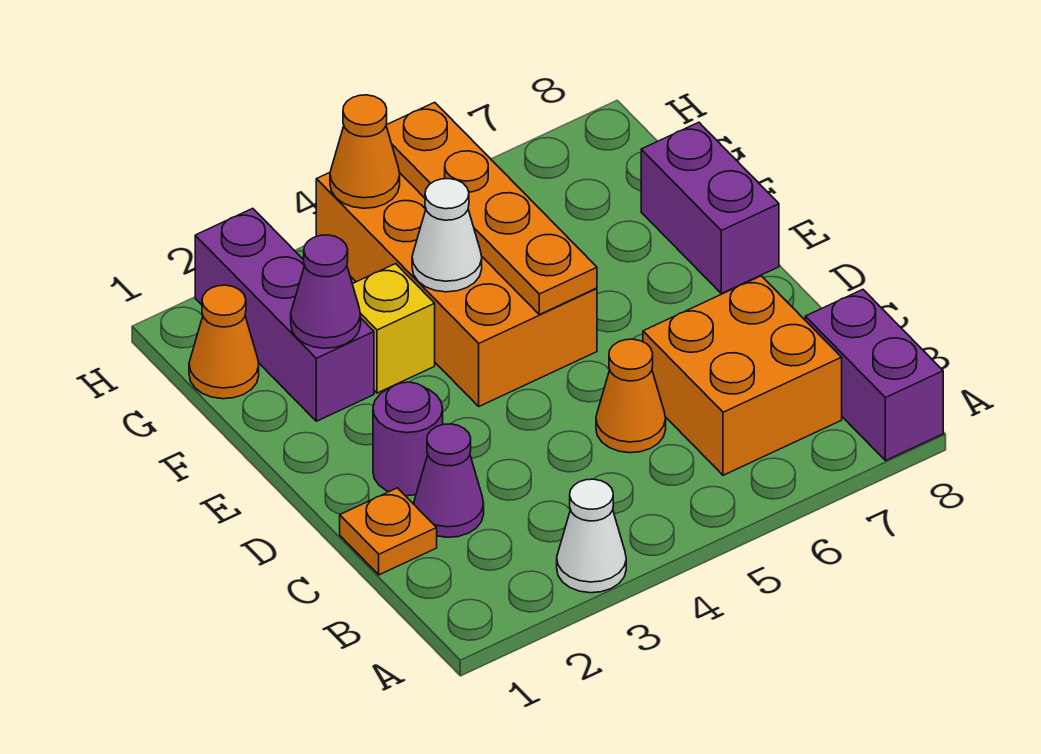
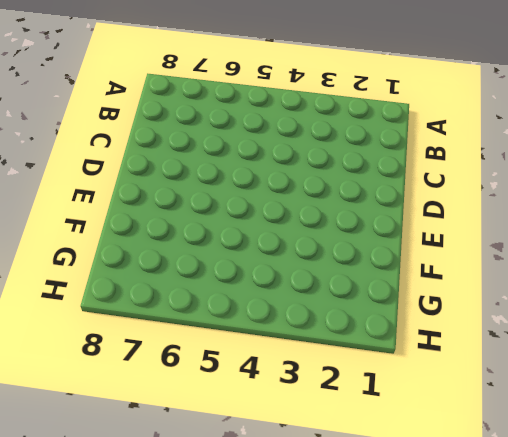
none -> white 1x1 cone [557,479,626,593]
none -> purple 1x2 brick [805,290,943,461]
none -> orange 2x2 brick [643,276,842,475]

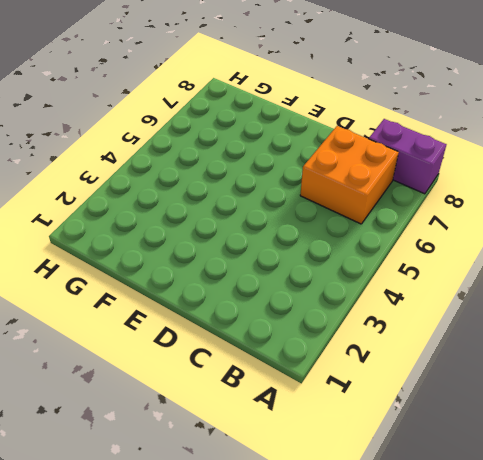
none -> white 1x1 cone [557,479,626,593]
none -> orange 1x1 plate [340,488,437,575]
none -> purple 1x1 cone [414,424,484,537]

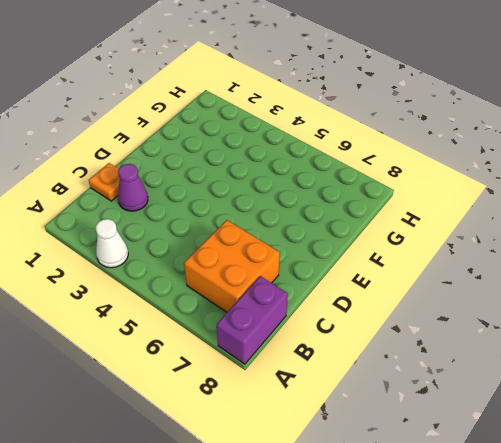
none -> orange 1x1 cone [596,339,666,453]
none -> purple 1x1 round brick [373,382,443,496]
none -> orange 2x4 brick [316,173,597,406]

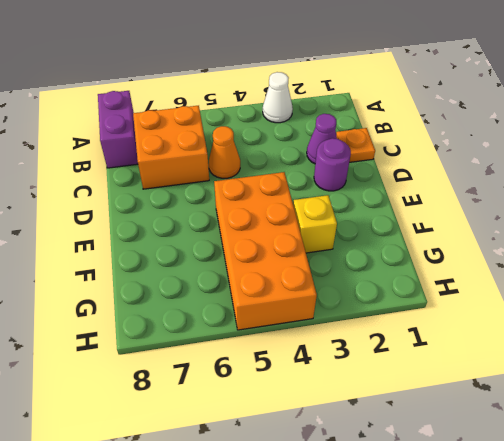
none -> purple 1x2 brick [641,122,779,293]
none -> purple 1x3 brick [195,208,374,421]
none -> orange 1x1 cone [189,285,259,399]

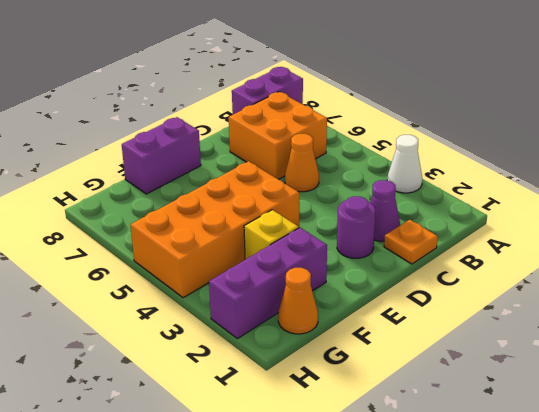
none -> orange 1x4 plate [386,102,597,315]
none -> purple 1x1 cone [291,235,361,348]
none -> white 1x1 cone [412,179,482,292]

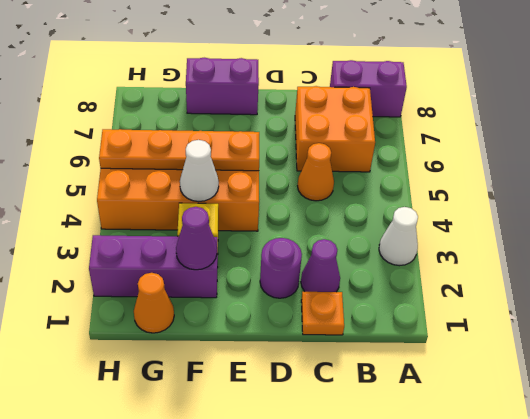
none -> orange 1x1 cone [330,95,400,208]

